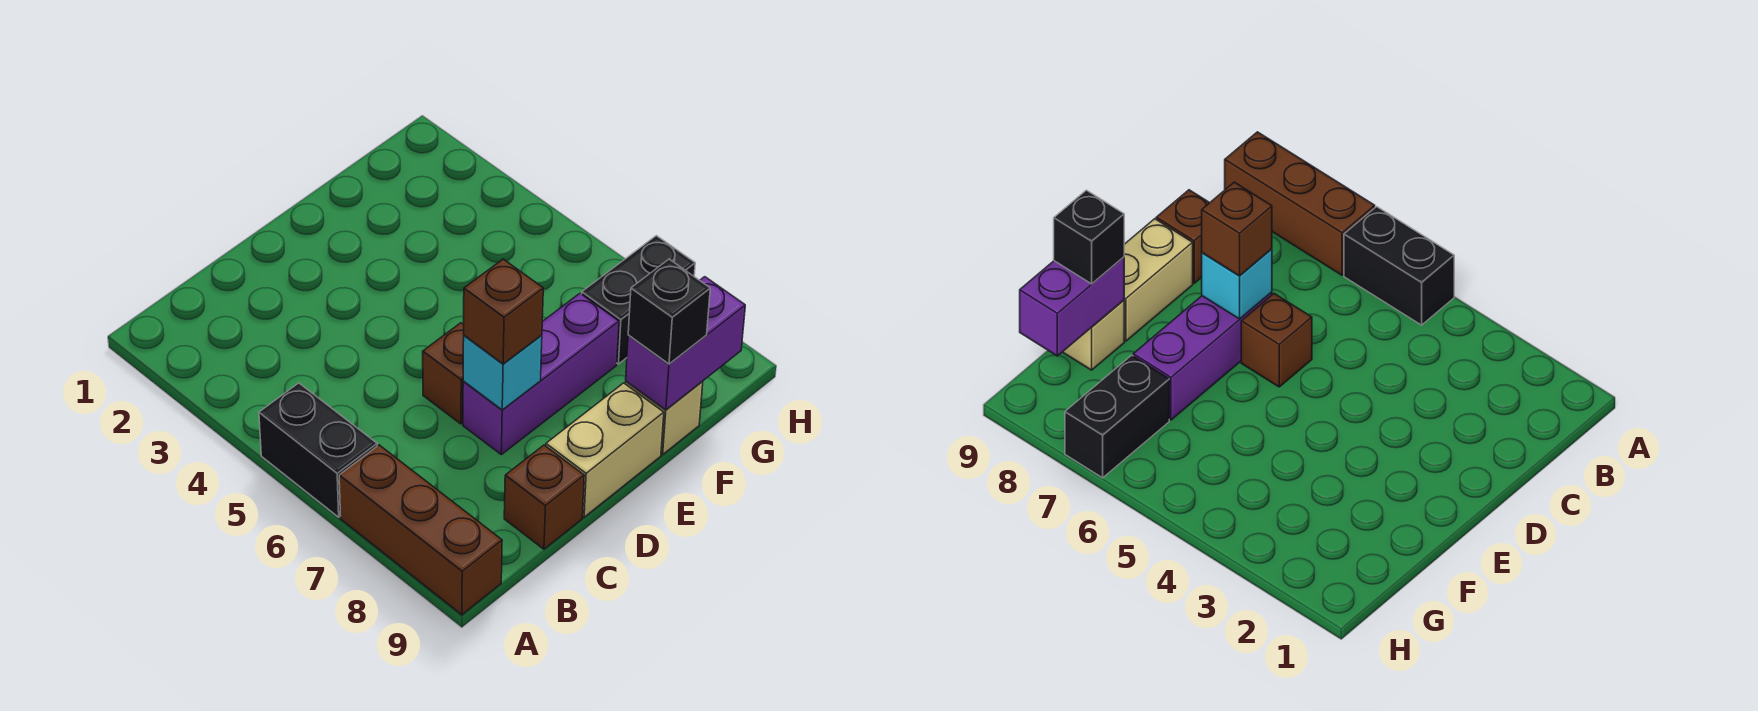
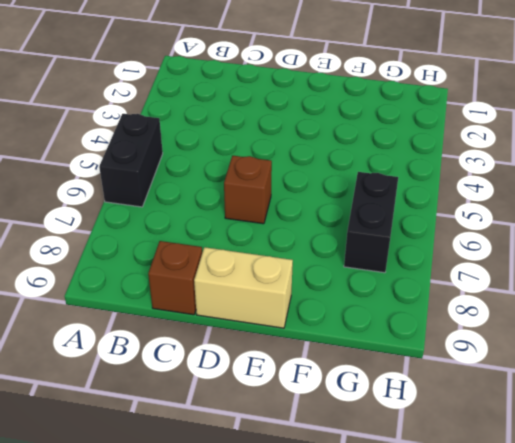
black 1x2 brick [344,172,398,273] -> black 1x2 brick turned to [582,236,695,364]
none -> brown 1x3 brick [339,445,502,615]
none -> purple 1x3 brick [463,294,619,455]
none -> tan 1x1 brick [625,382,703,455]

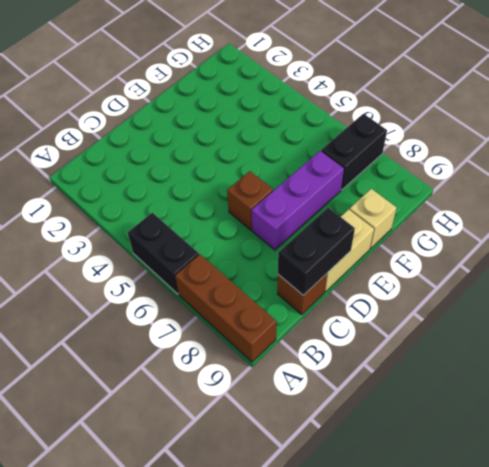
black 1x2 brick [278,208,355,295] -> none
none -> cyan 1x1 brick [463,335,542,410]
none -> purple 1x2 brick [626,277,745,410]
none -> brown 1x1 brick [464,259,543,364]

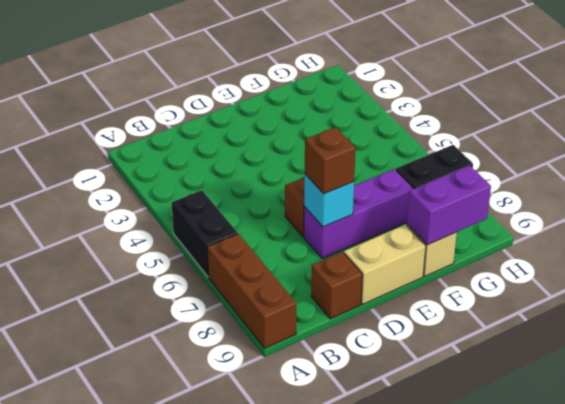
none -> black 1x1 brick [628,259,710,364]

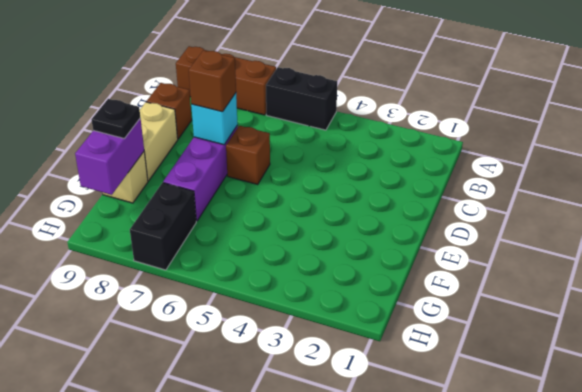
black 1x1 plate [91,99,140,139] -> black 1x1 brick [628,259,710,364]

